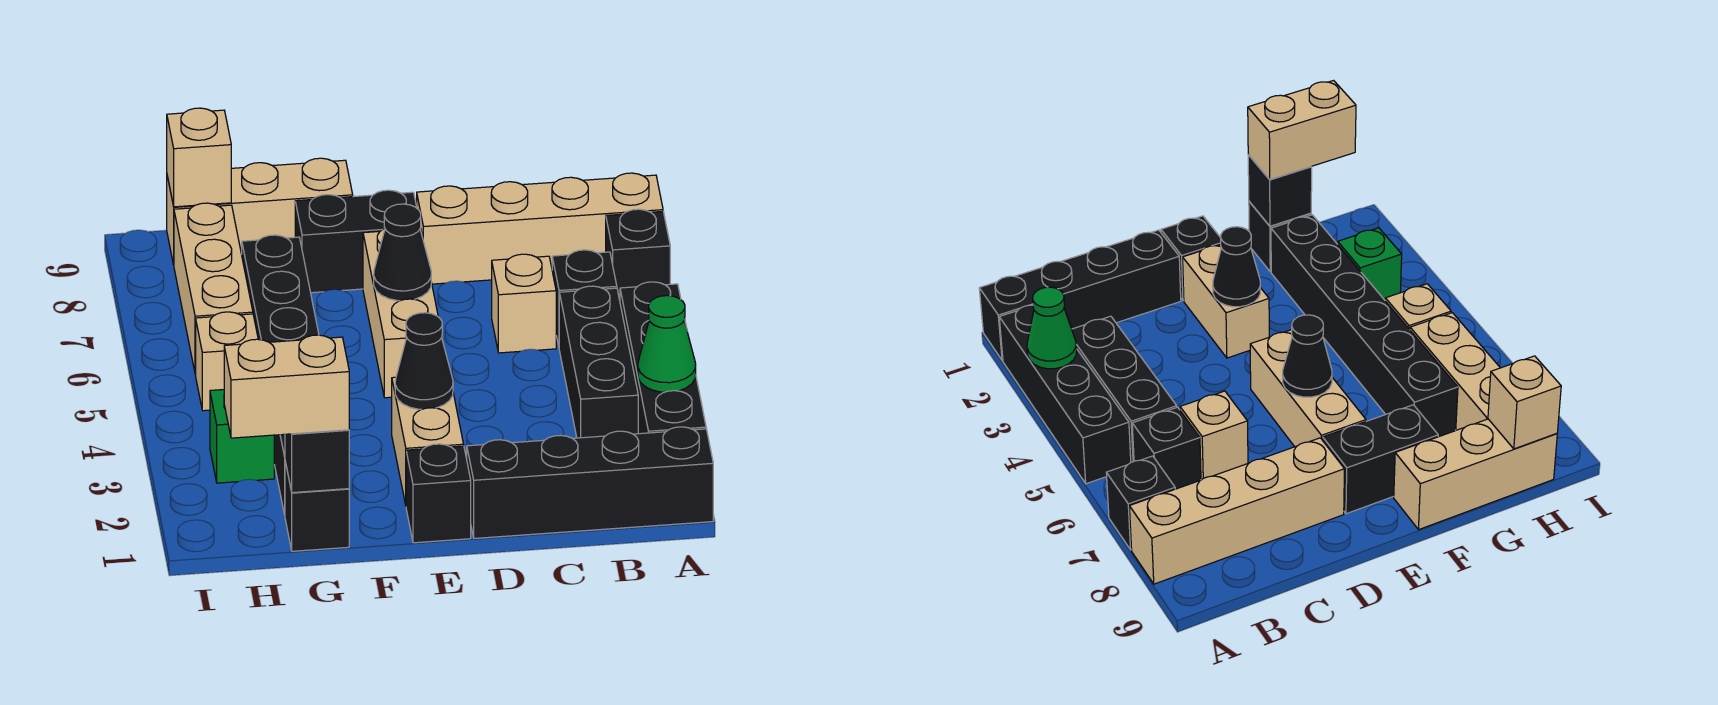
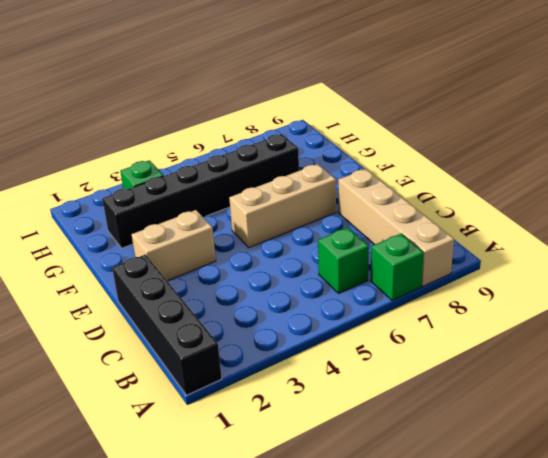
green 1x1 brick [371,234,424,301] -> black 1x1 brick [606,209,670,300]
green 1x1 brick [318,227,369,294] -> black 1x1 brick [552,250,617,346]
none -> black 1x4 brick [620,282,706,434]
none -> black 1x3 brick [559,286,638,438]
none -> tan 1x1 brick [492,254,556,353]

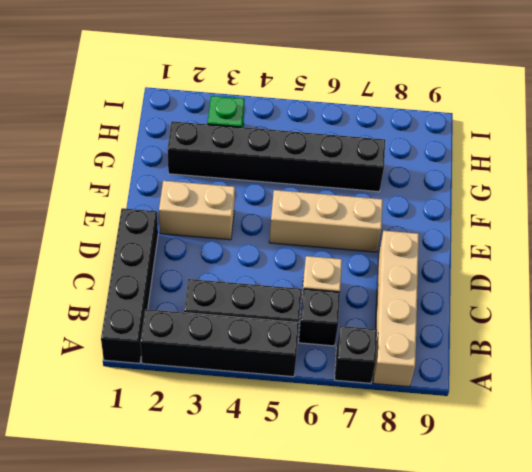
none -> black 1x1 brick [406,444,471,543]
none -> black 1x2 brick [295,190,421,293]
none -> tan 1x3 brick [167,158,353,265]

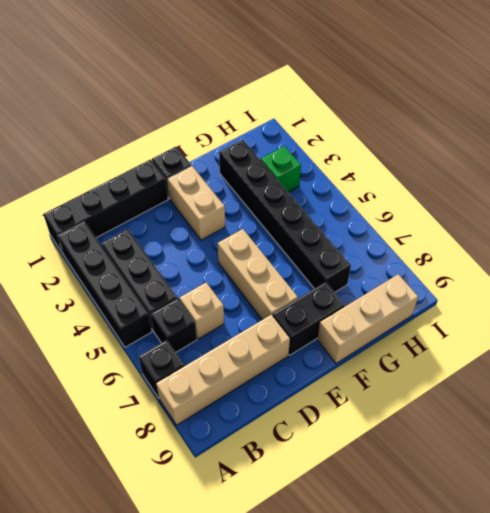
none -> black 1x1 brick [285,462,349,551]
none -> tan 1x1 brick [196,312,258,411]
none -> tan 1x3 brick [174,203,253,374]

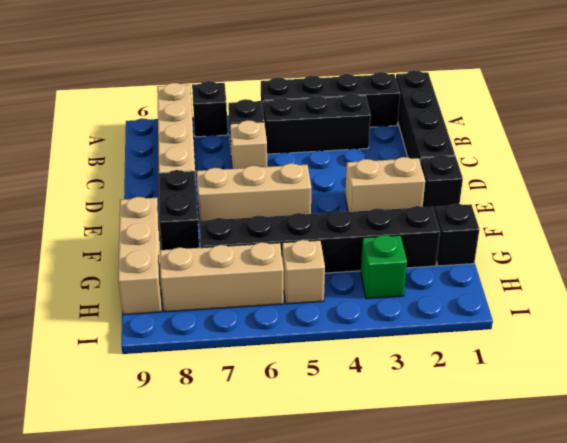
none -> green 1x1 cone [638,296,696,392]
none -> black 1x1 cone [395,313,453,409]
none -> black 1x1 cone [374,204,431,301]

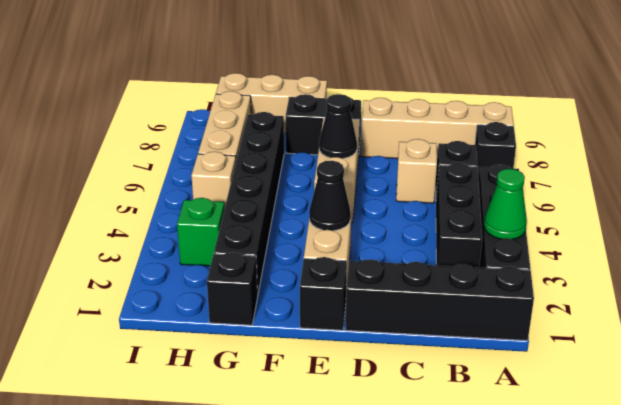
none -> black 1x1 brick [285,430,349,493]
none -> tan 1x1 brick [167,108,231,207]
none -> tan 1x2 brick [224,335,349,438]

